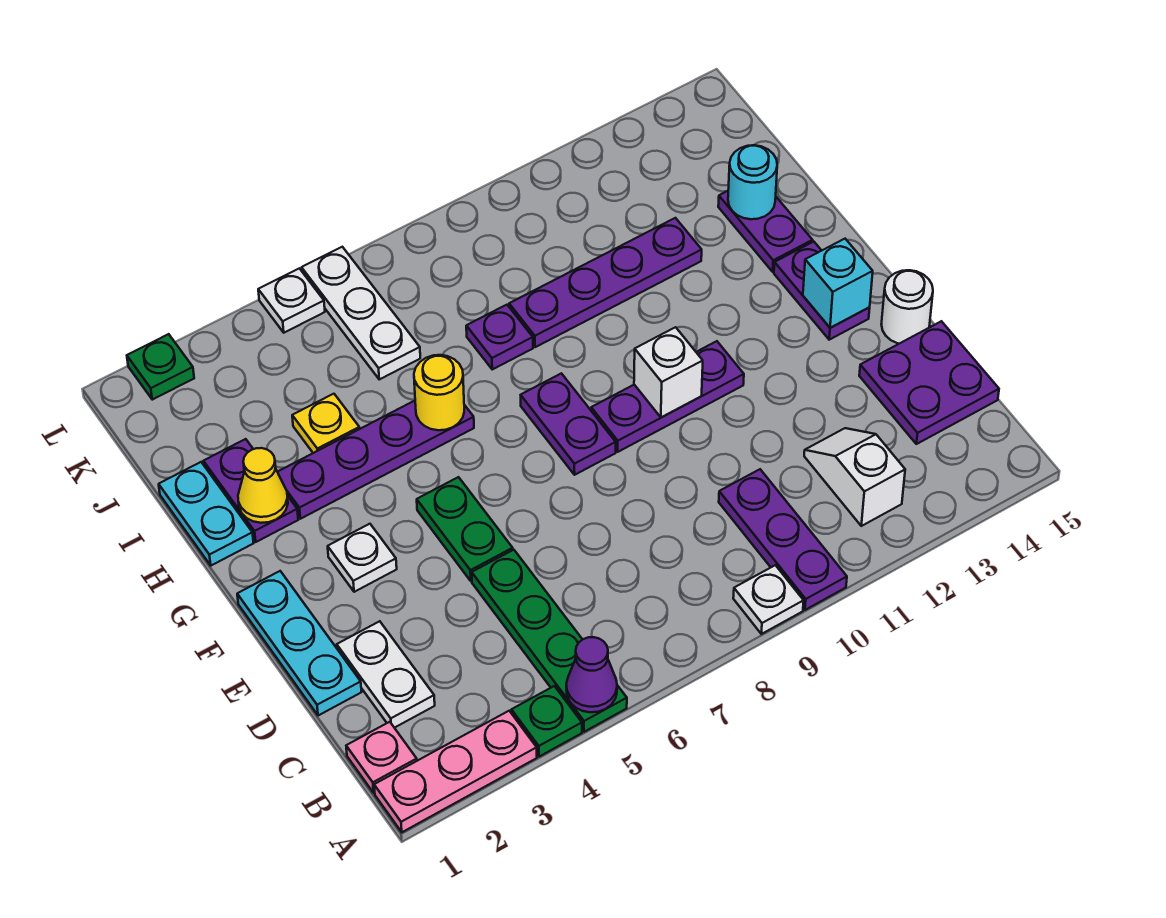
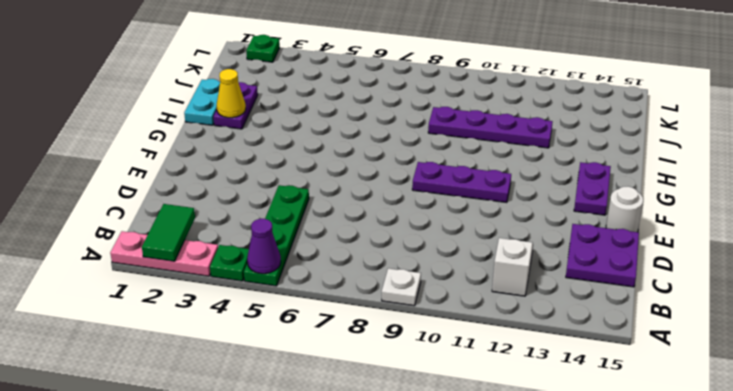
green 1x2 tile [142,204,195,261] -> none
none -> purple 1x3 plate [719,469,847,610]
none -> pink 1x1 plate [346,722,417,793]
none -> white 1x2 plate [337,621,435,728]
none -> cyan 1x3 plate [237,571,361,716]

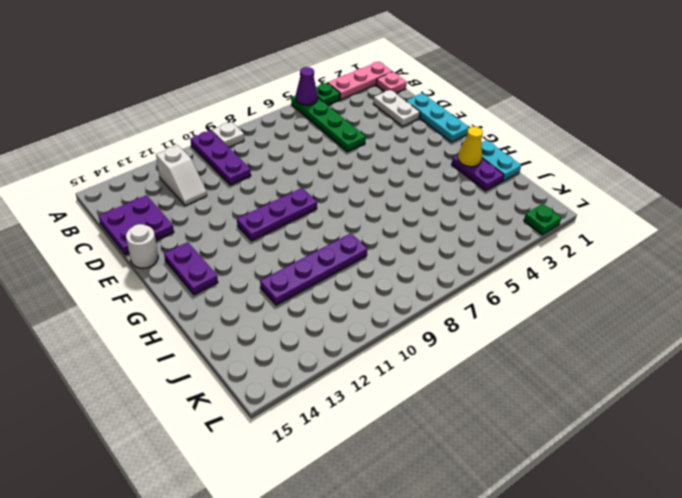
none -> green 1x2 plate [417,477,513,581]
none -> white 1x1 plate [328,524,397,592]
none -> purple 1x2 plate [521,373,616,475]
none -> purple 1x4 plate [278,401,474,519]

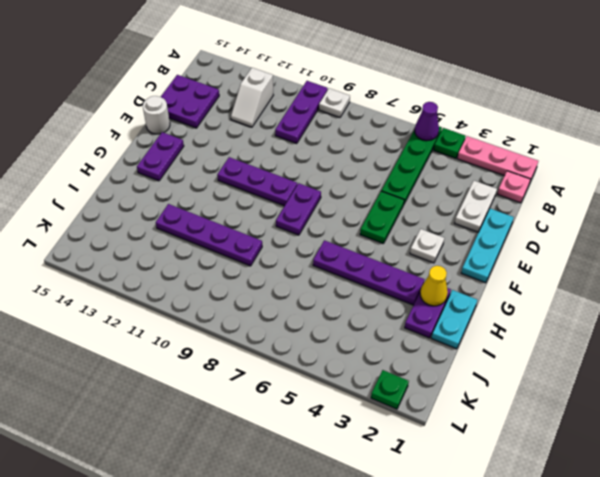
none -> purple 1x2 plate [718,191,813,272]
none -> yellow 1x1 plate [292,394,359,453]
none -> purple 1x1 plate [466,305,533,369]
none -> white 1x3 plate [302,247,420,379]

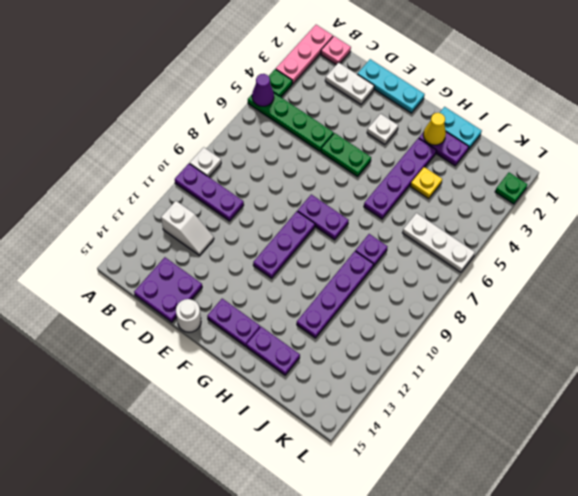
none -> white 1x1 plate [258,268,325,333]
none -> white 1x1 brick [634,327,703,417]
none -> cyan 1x1 brick [803,239,873,328]
none -> yellow 1x1 round brick [414,355,464,430]

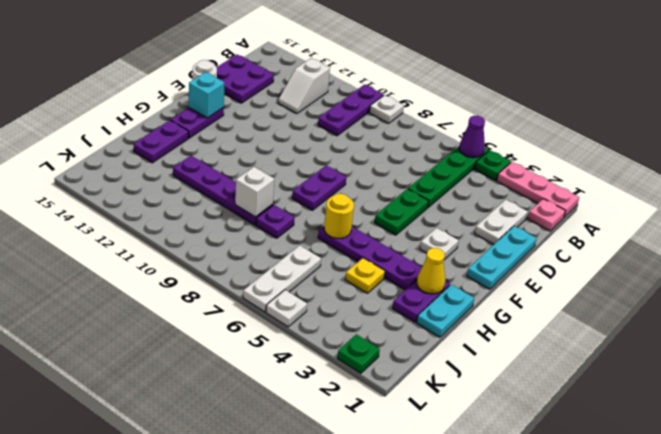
white 1x1 brick [235,167,274,217] -> white 1x1 brick moved to [634,327,703,417]
none -> purple 1x3 plate [591,341,744,452]
none -> cyan 1x1 round brick [728,145,777,219]

